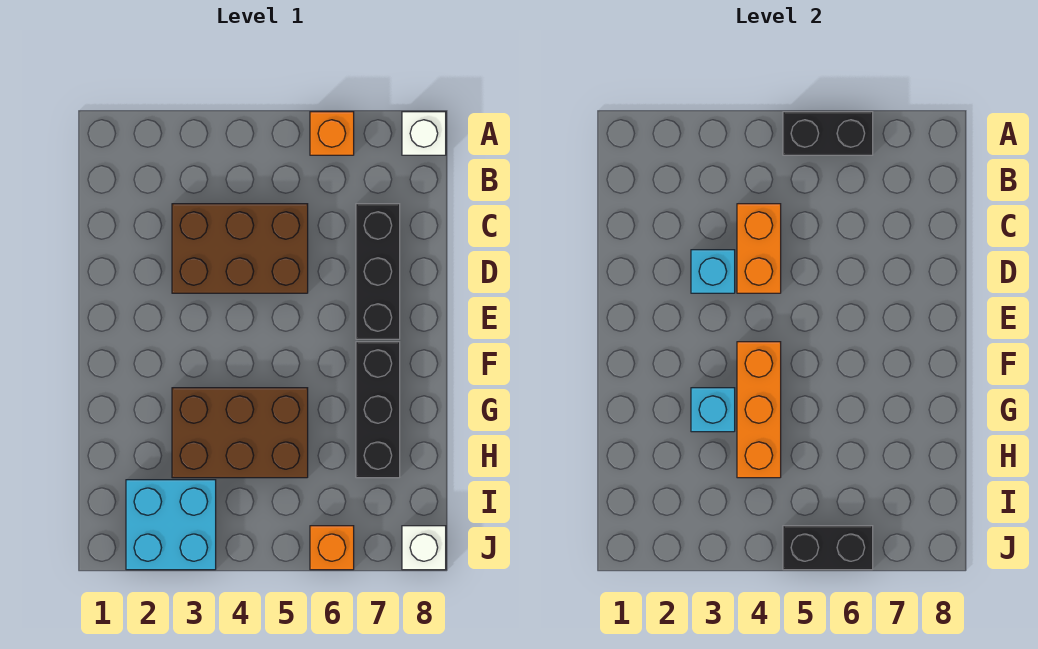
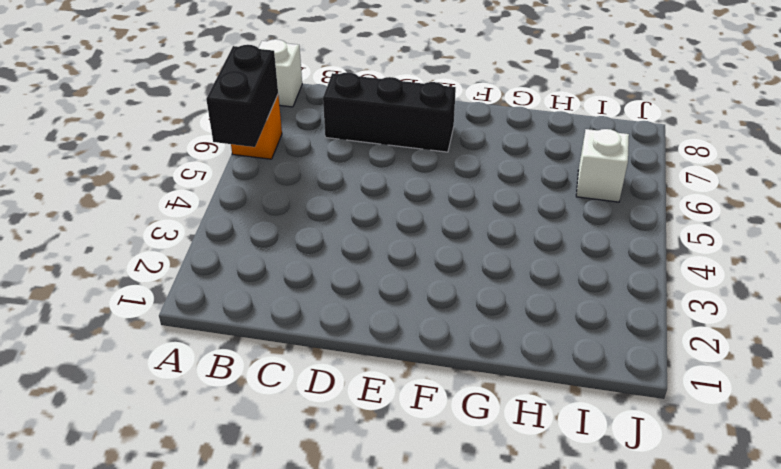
white 1x1 brick [576,129,629,202] -> white 1x1 brick moved to [402,526,446,570]
none -> brown 2x3 brick [172,204,308,293]
none -> black 1x3 brick [356,342,400,478]
none -> brown 2x3 brick [172,388,308,478]

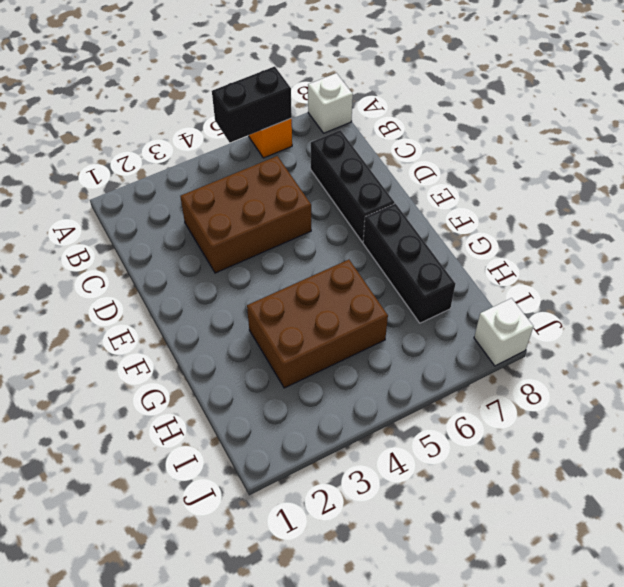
none -> cyan 2x2 brick [126,480,216,570]
none -> orange 1x1 brick [310,526,354,570]
none -> orange 1x2 brick [737,204,781,293]

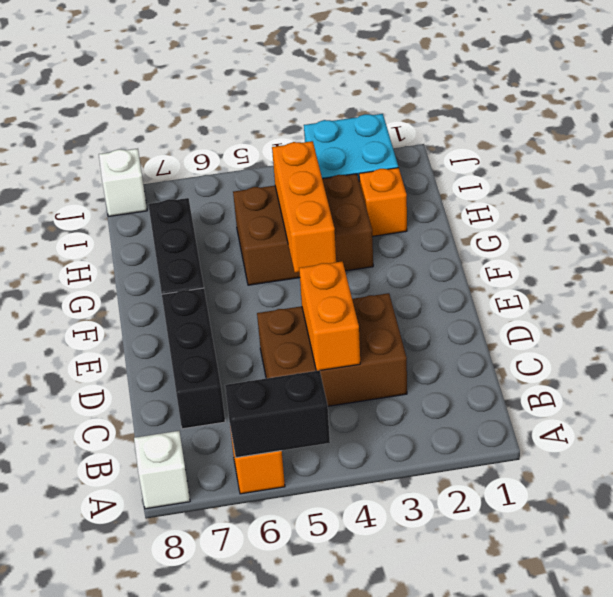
orange 1x1 brick [359,168,407,236] -> orange 1x1 brick moved to [310,526,354,570]
none -> cyan 1x1 brick [691,250,735,293]
none -> cyan 1x1 brick [691,388,735,432]
none -> black 1x2 brick [783,526,873,570]

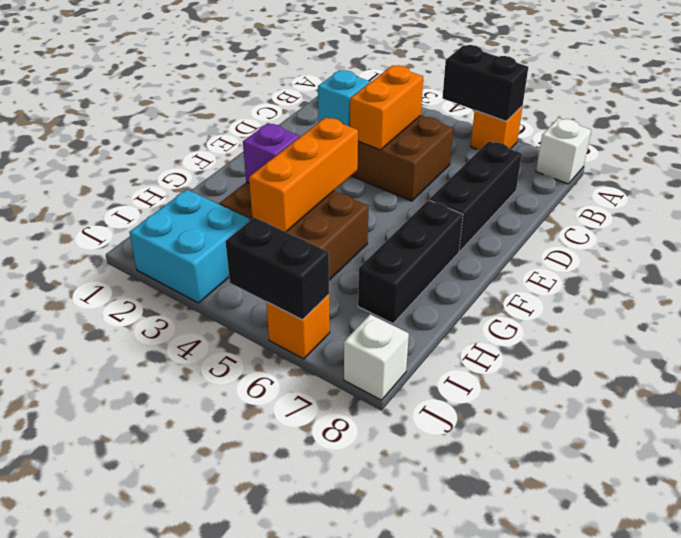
purple 1x1 brick [243,123,300,183] -> cyan 1x1 brick [691,388,735,432]

